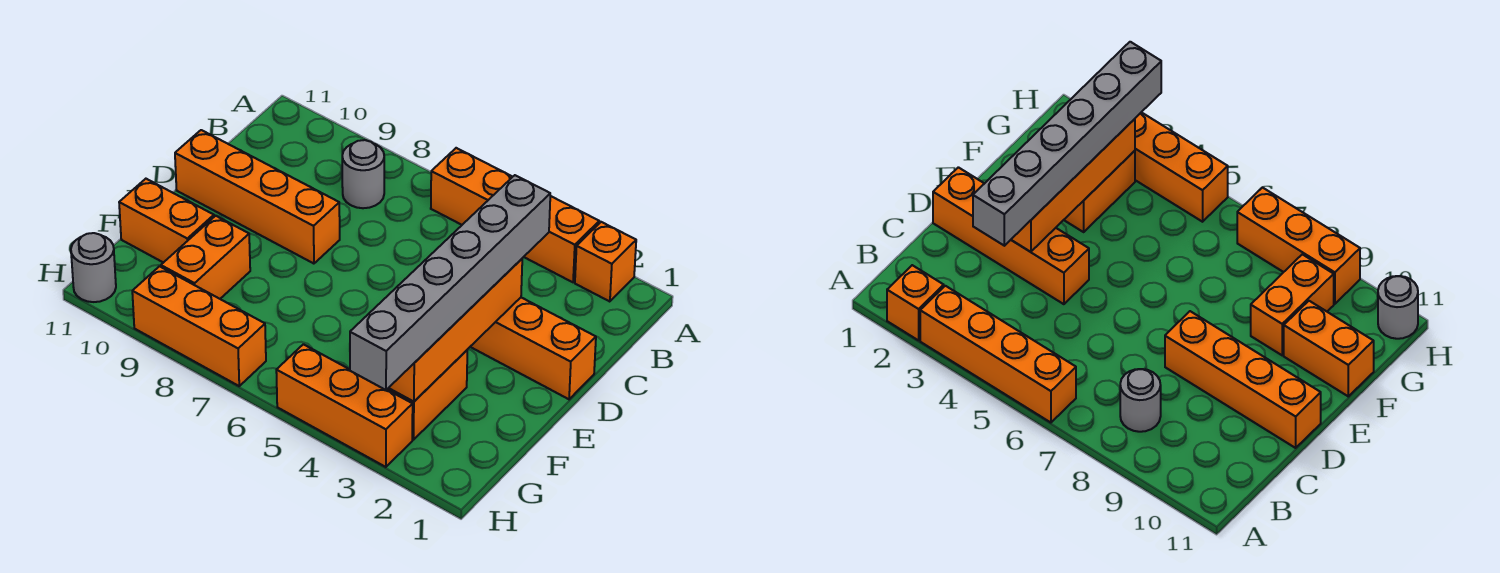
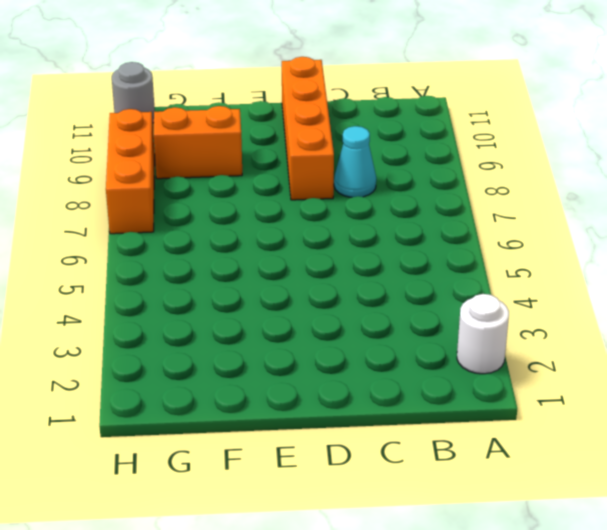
white 1x1 round brick [457,294,509,374] -> orange 1x1 brick [575,222,636,302]
cyan 1x1 cone [334,126,376,197] -> none
none -> orange 1x4 brick [431,148,599,282]
none -> grey 1x1 round brick [342,140,384,208]
none -> orange 1x4 brick [470,298,596,399]

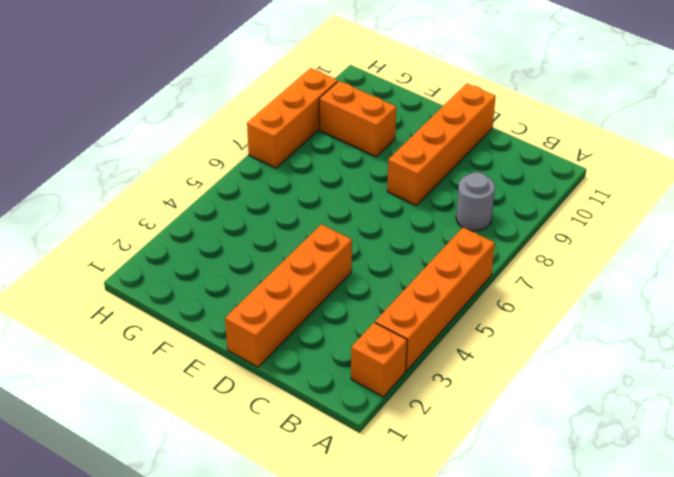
none -> orange 1x2 brick [387,350,467,440]
none -> orange 1x2 brick [119,179,214,263]
none -> orange 1x3 brick [276,344,413,467]

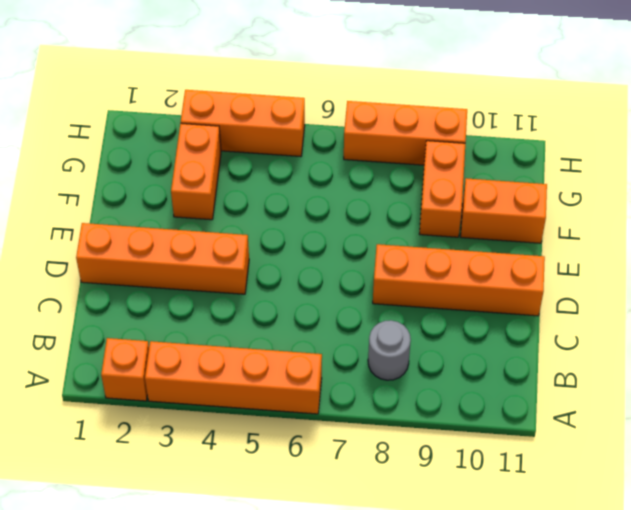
none -> grey 1x1 round brick [71,233,116,302]
none -> orange 1x4 brick [389,259,522,402]
none -> grey 1x6 brick [350,175,550,390]

